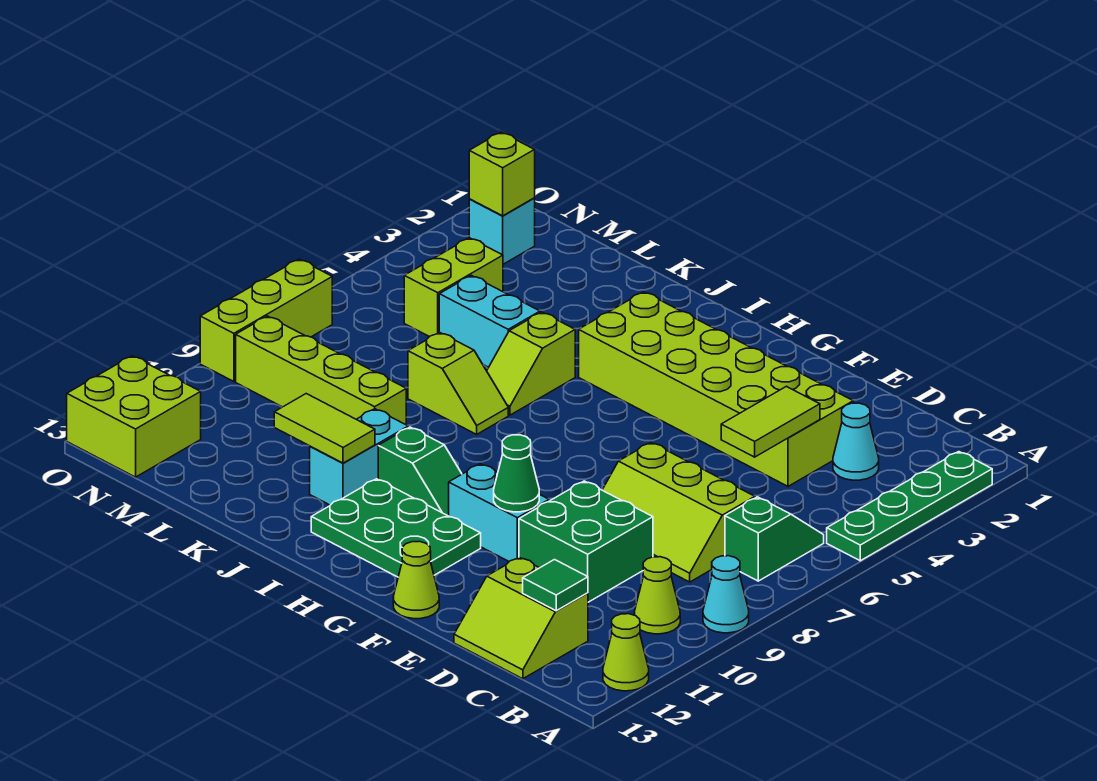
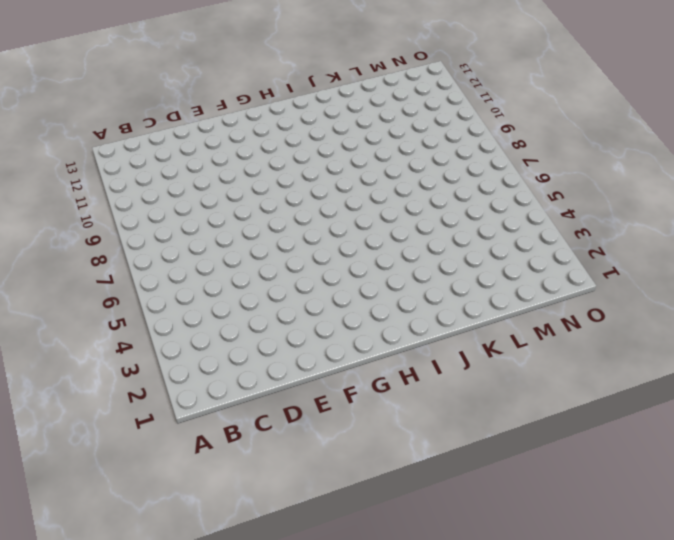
none -> green 1x4 plate [827,452,992,561]
none -> cyan 1x1 cone [703,556,749,633]
none -> lime 1x1 cone [603,614,649,691]

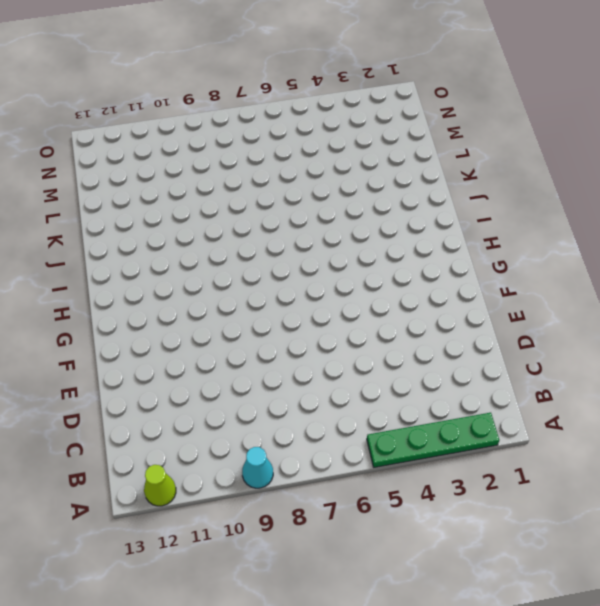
none -> green 1x2 slope [725,497,824,581]
none -> lime 1x1 cone [634,557,680,634]
none -> cyan 1x1 cone [833,403,879,480]

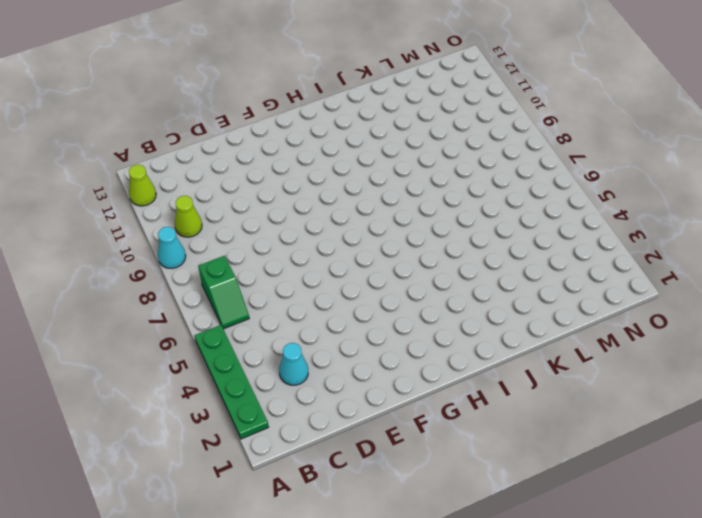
none -> lime 2x3 slope [603,443,755,582]
none -> lime 2x2 slope [454,557,588,679]
none -> lime 2x6 brick [579,292,853,486]

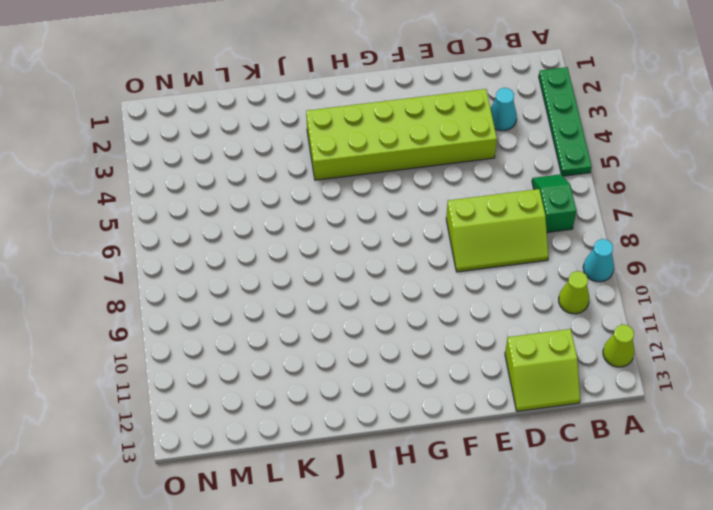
none -> green 2x2 brick [519,481,653,602]
none -> cyan 1x2 brick [449,464,549,561]
none -> lime 1x1 cone [393,541,439,619]

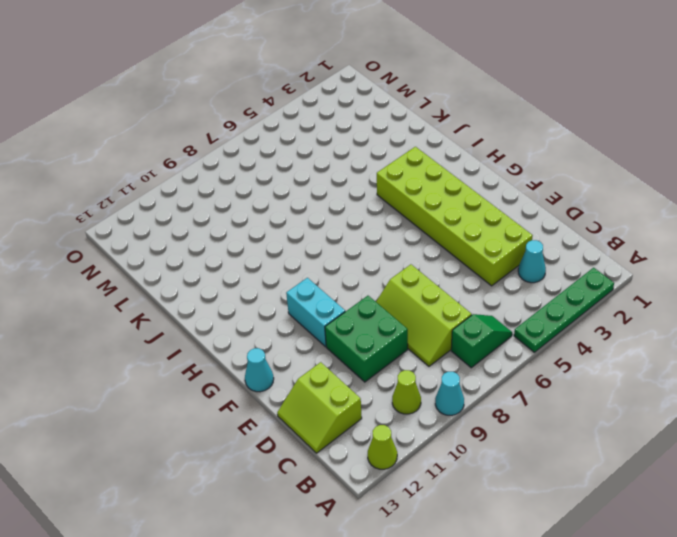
cyan 1x1 cone [245,348,274,392] -> lime 1x1 cone [393,541,439,619]
none -> green 2x3 plate [311,479,481,577]
none -> green 1x2 slope [378,427,462,516]
none -> lime 1x2 slope [487,312,575,415]

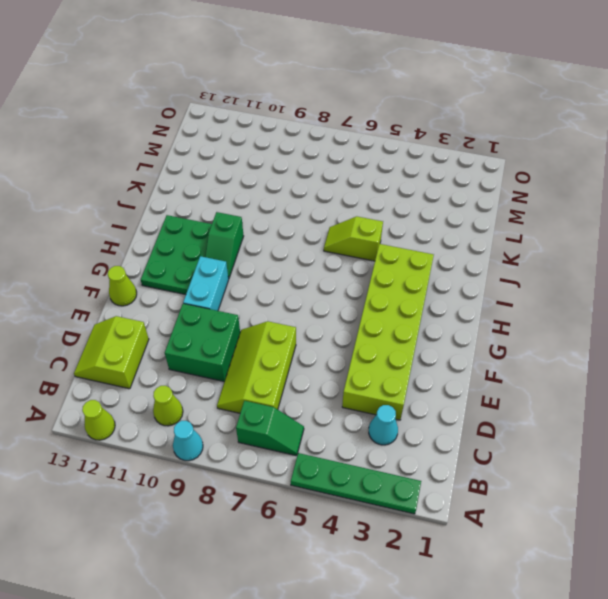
none -> lime 1x2 slope [408,332,508,434]
none -> cyan 1x2 brick [310,409,408,505]
none -> cyan 1x2 brick [439,275,540,367]

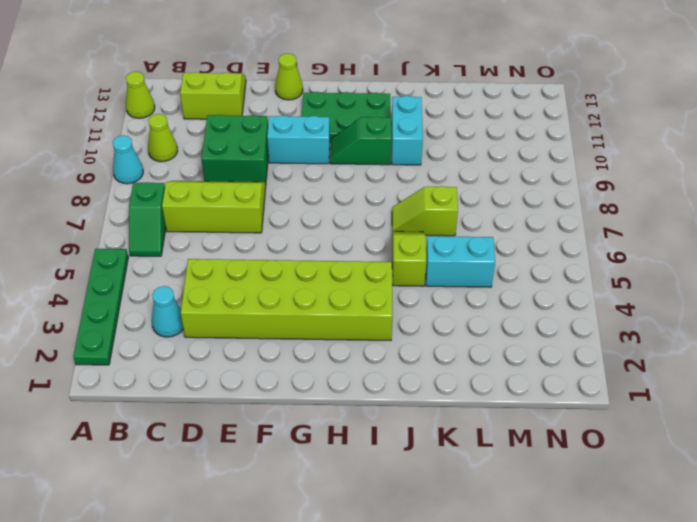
none -> lime 1x4 brick [236,316,406,425]
none -> lime 1x2 brick [404,238,503,337]
none -> cyan 1x1 brick [469,198,535,264]

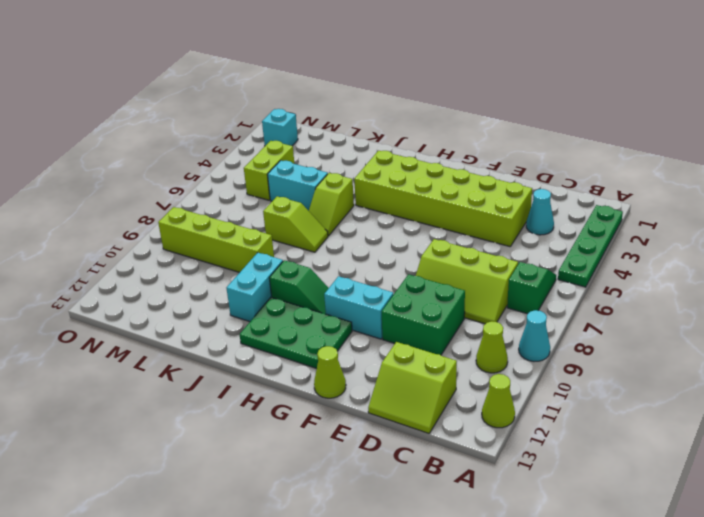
none -> lime 2x2 brick [67,356,201,477]
none -> lime 1x3 brick [200,259,332,382]
none -> green 1x1 tile [523,560,588,611]

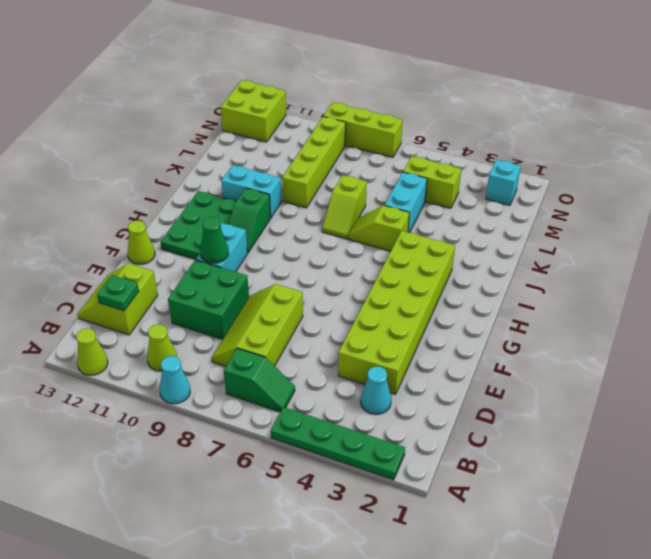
green 1x1 plate [97,275,139,311] -> green 1x1 tile [523,560,588,611]
none -> lime 1x2 tile [721,386,820,457]
none -> lime 1x2 tile [274,394,375,463]
none -> lime 1x1 brick [469,132,535,216]

